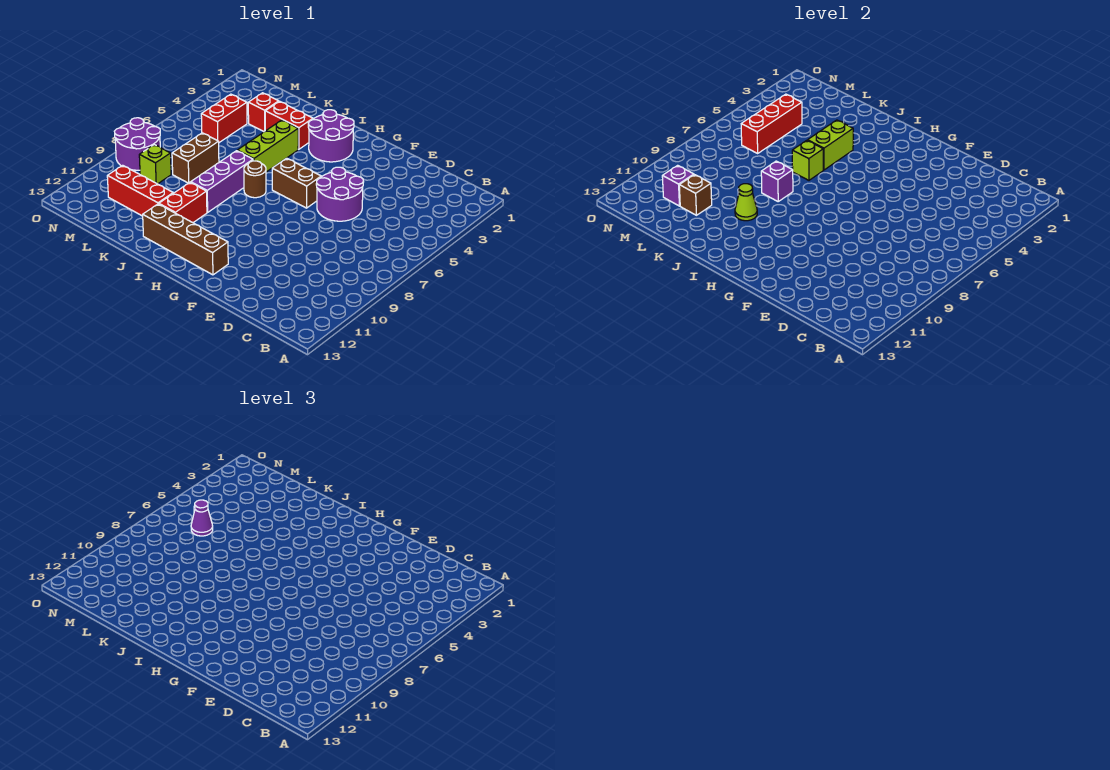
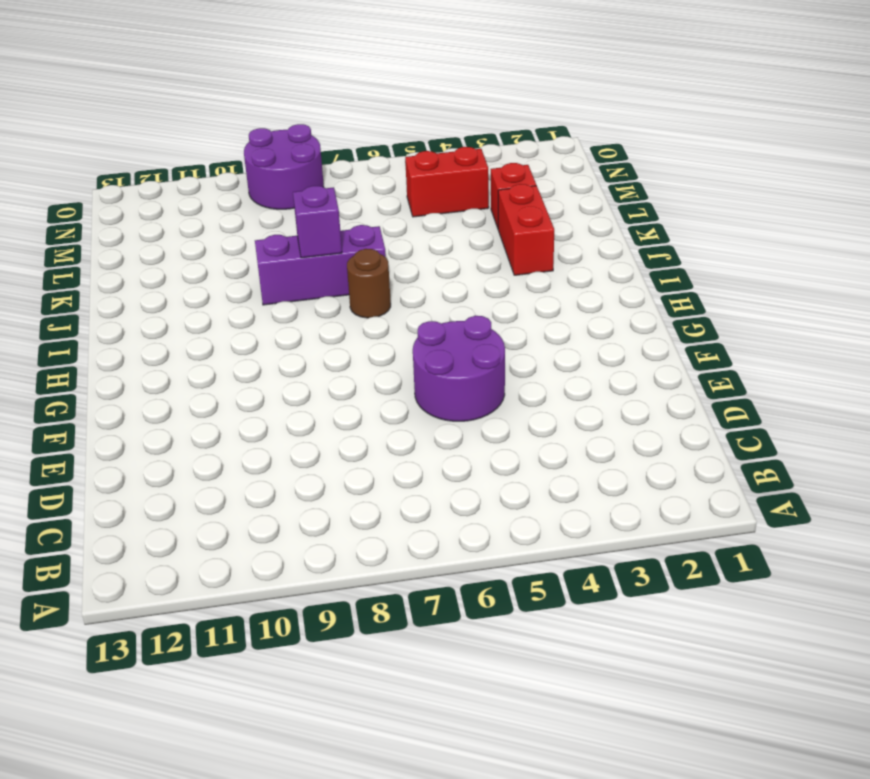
none -> brown 1x2 brick [272,158,321,208]
none -> brown 1x4 brick [143,204,228,275]
none -> purple 2x2 round brick [308,110,354,162]

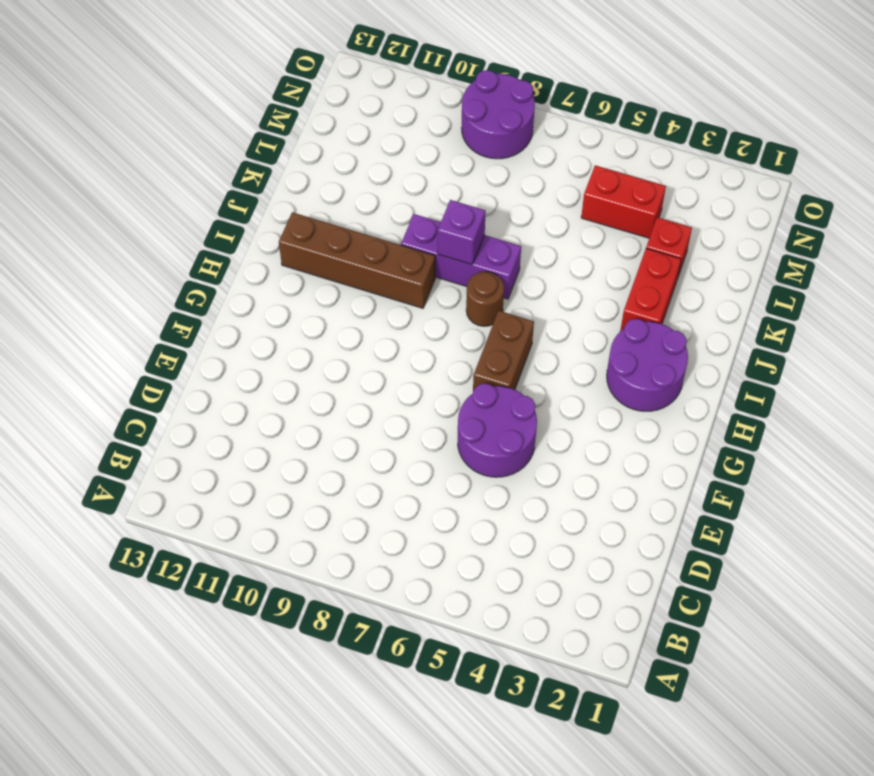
brown 1x4 brick [279,212,435,308] -> brown 1x4 brick turned to [143,204,228,275]
none -> lime 1x3 brick [237,120,298,172]
none -> red 1x2 brick [159,182,207,223]
none -> red 1x3 brick [107,165,173,216]

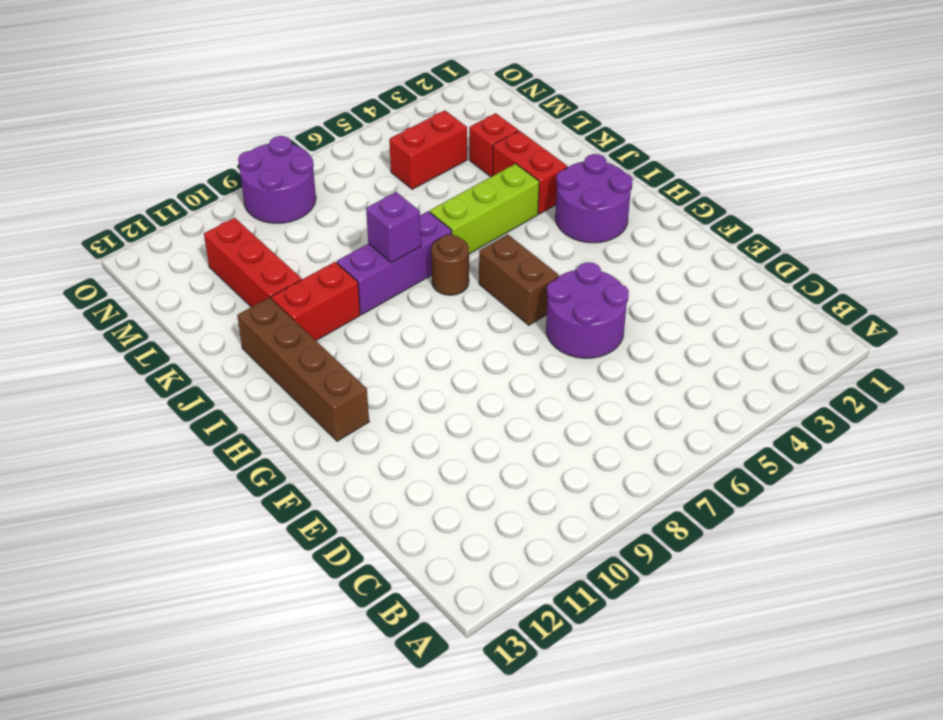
none -> brown 1x2 brick [172,133,219,183]
none -> lime 1x1 brick [139,145,171,184]
none -> lime 1x2 brick [808,120,853,170]

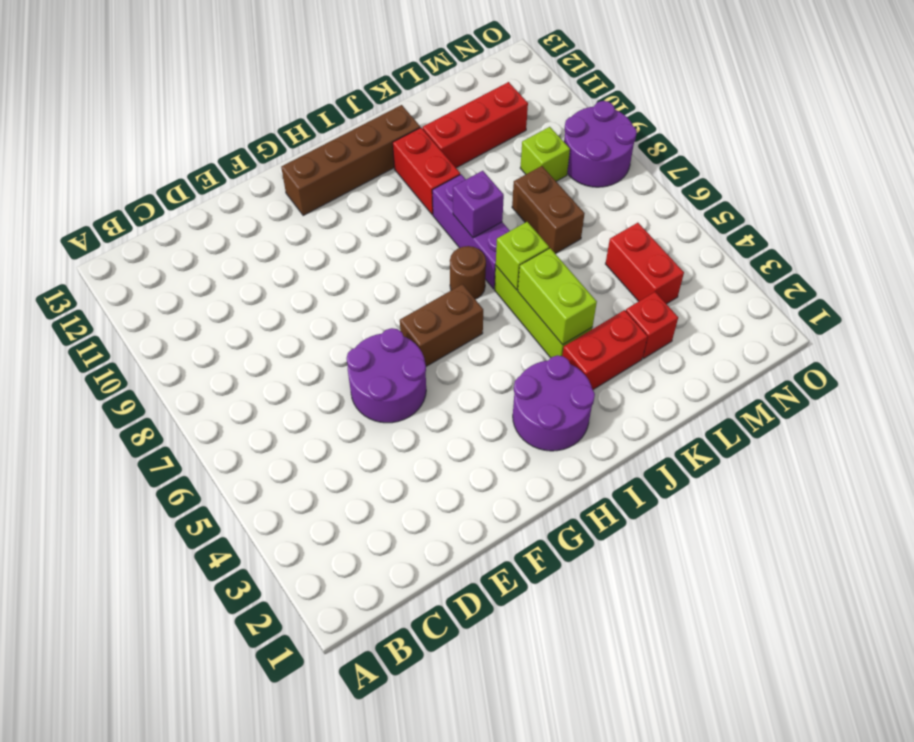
none -> lime 1x1 cone [735,184,757,221]
none -> brown 1x1 brick [679,175,712,215]
none -> red 1x3 brick [741,94,802,153]

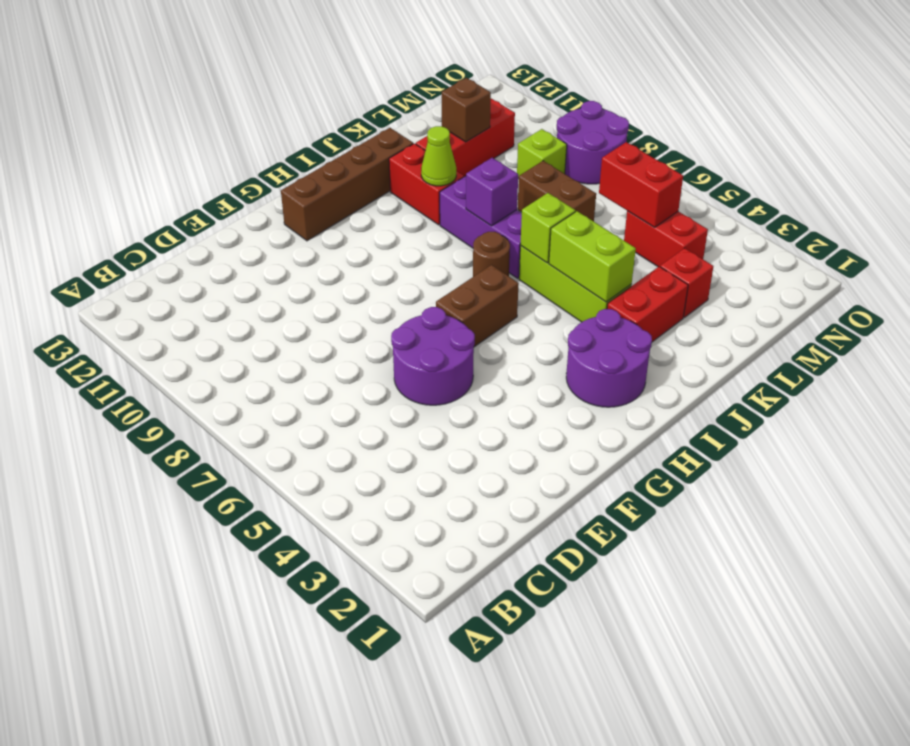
red 1x2 brick [599,142,683,227] -> red 1x3 brick [741,94,802,153]
none -> purple 1x1 brick [662,165,694,206]
none -> purple 1x1 cone [191,500,213,536]

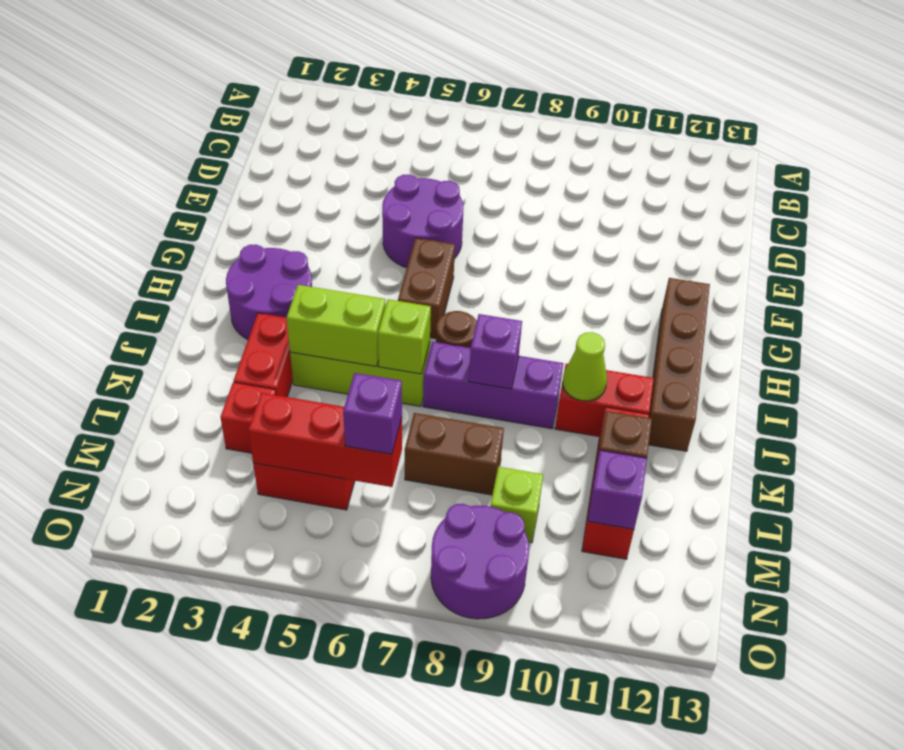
purple 1x1 brick [343,373,402,454] -> purple 1x1 cone [191,500,213,536]

